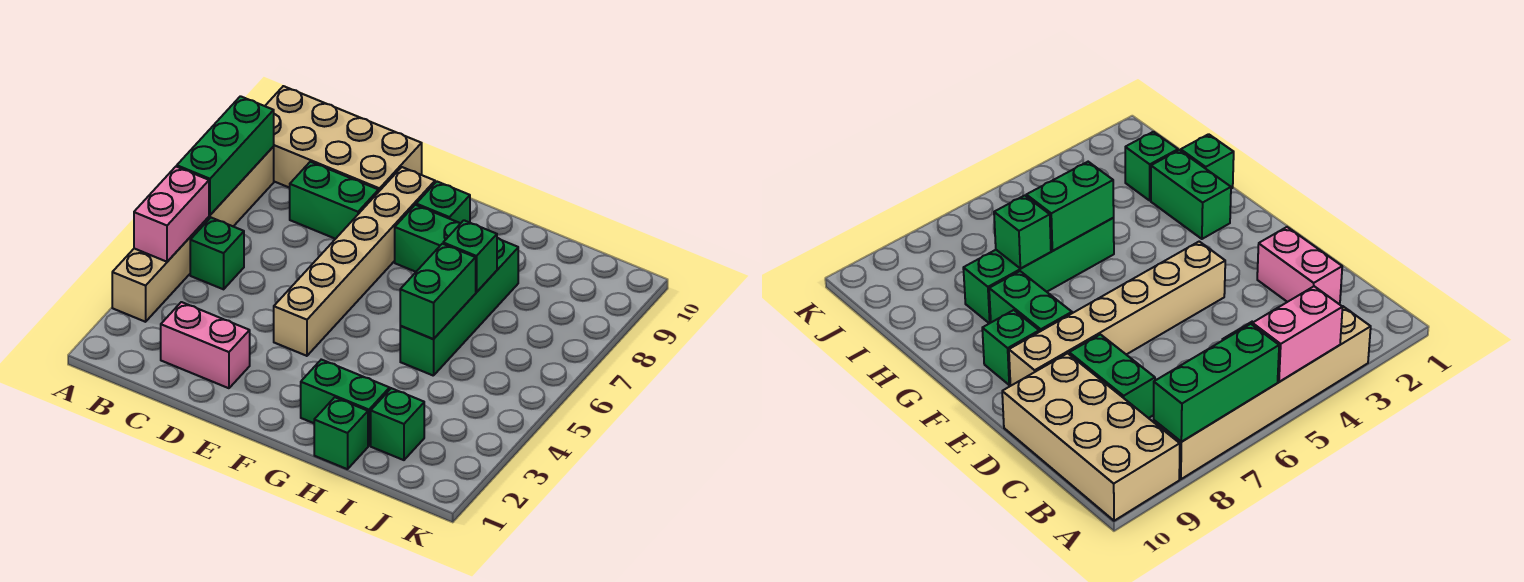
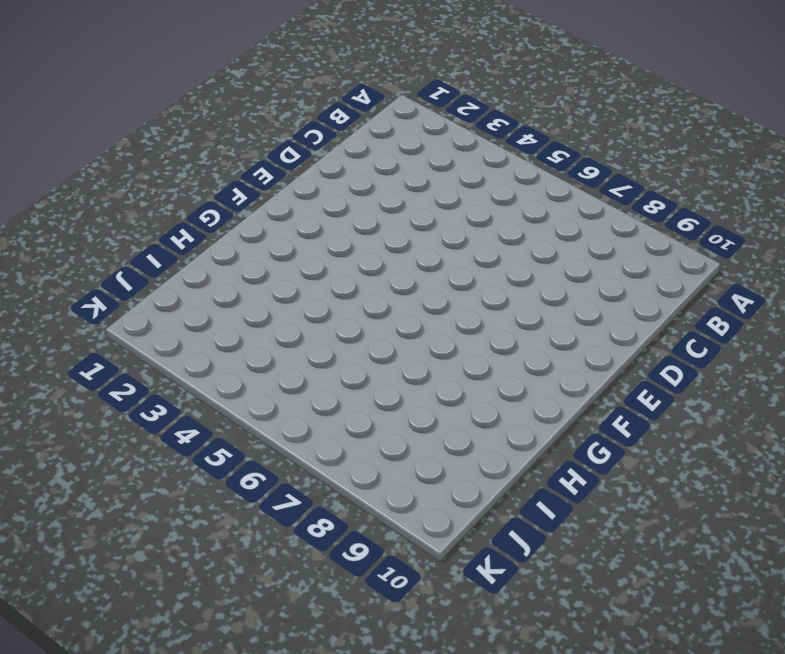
none -> tan 1x6 brick [112,147,274,322]
none -> tan 2x4 brick [265,86,422,191]
none -> green 1x1 brick [190,218,244,289]

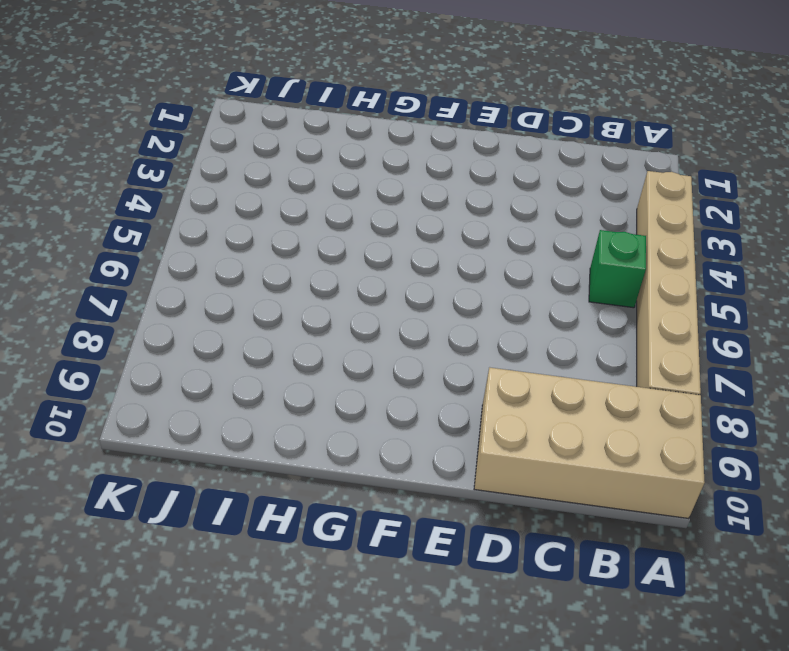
none -> pink 1x2 brick [161,302,250,388]
none -> green 1x2 brick [290,162,379,239]
none -> tan 1x6 brick [274,167,435,356]

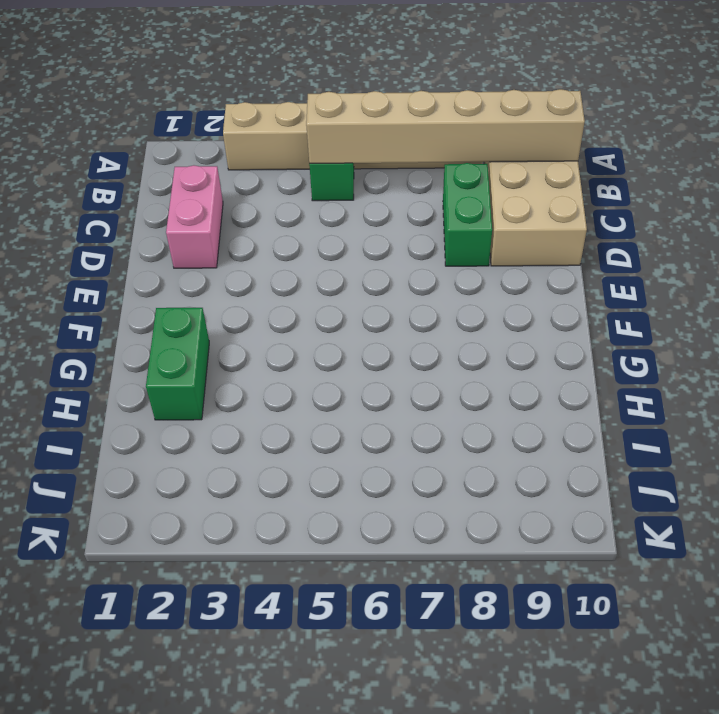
tan 1x6 brick [306,89,585,163] -> tan 1x6 brick moved to [274,167,435,356]
none -> green 1x2 brick [395,205,461,272]
none -> green 1x1 brick [416,182,470,223]
none -> green 1x1 brick [314,397,368,469]

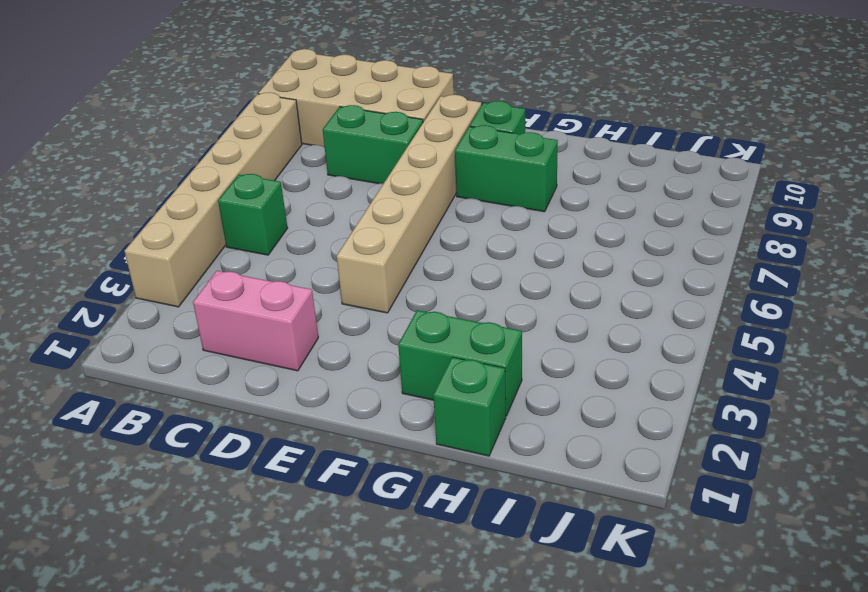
none -> green 1x4 brick [400,238,518,376]
none -> green 1x1 brick [371,388,424,460]
none -> pink 1x2 brick [134,166,209,262]

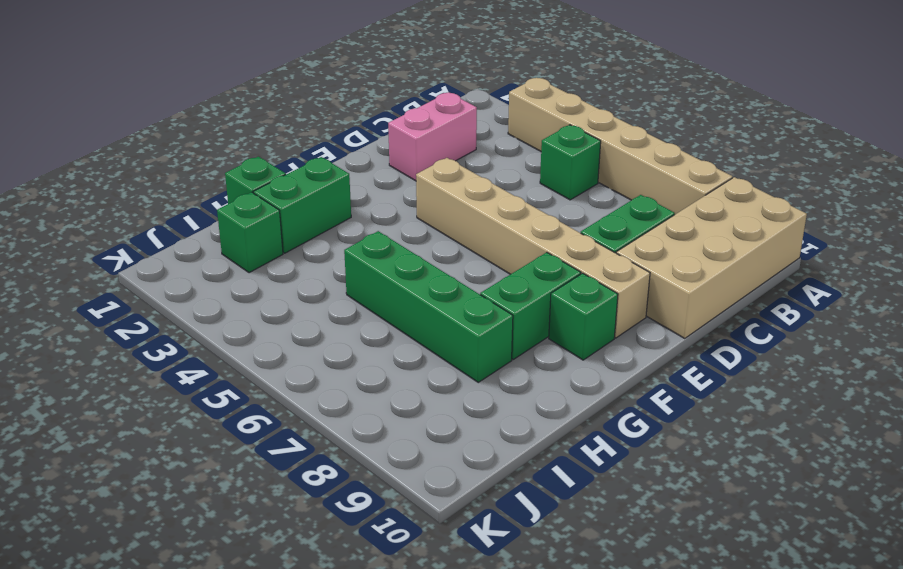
none -> pink 1x2 brick [134,166,209,262]
none -> green 1x3 brick [177,96,274,215]
none -> green 1x2 brick [400,244,476,339]

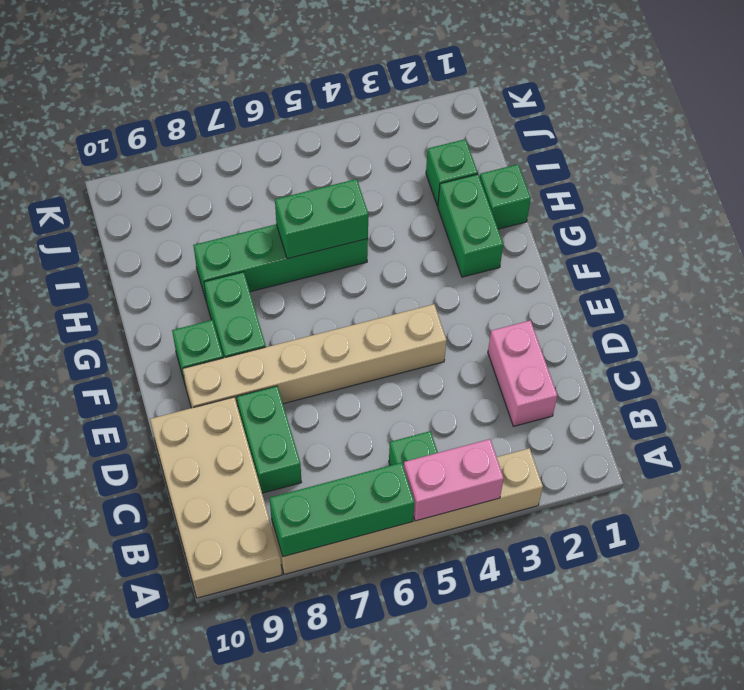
none -> green 1x1 brick [443,220,497,292]

